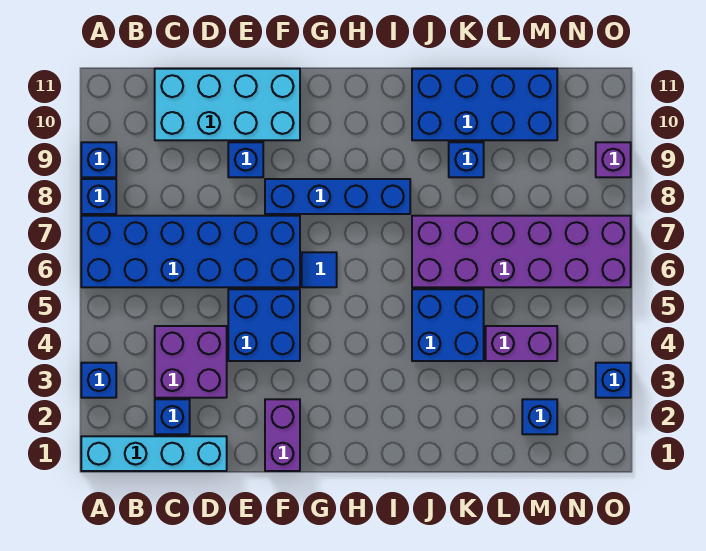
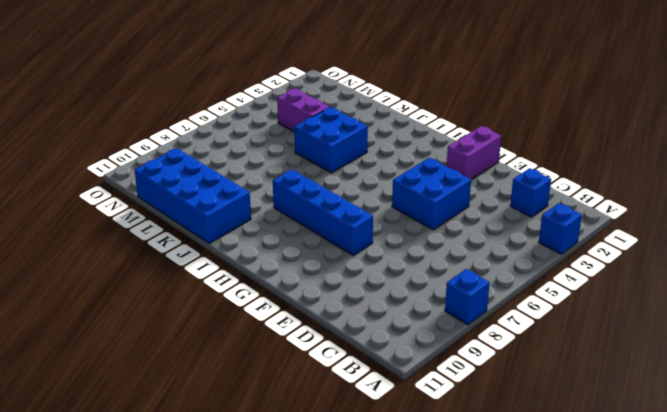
none -> cyan 1x4 brick [81,436,227,471]
none -> blue 2x6 brick [81,216,300,287]
none -> blue 1x1 brick [81,142,116,177]

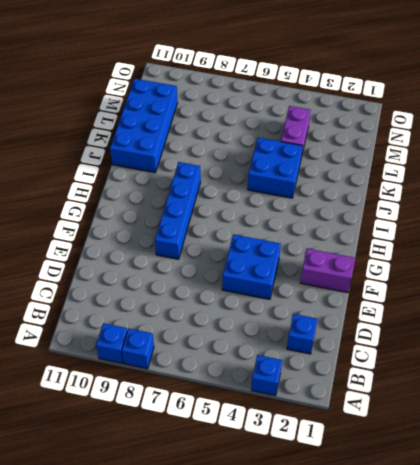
none -> cyan 1x4 brick [81,436,227,471]
none -> blue 2x6 brick [81,216,300,287]
none -> purple 2x2 brick [155,326,227,398]

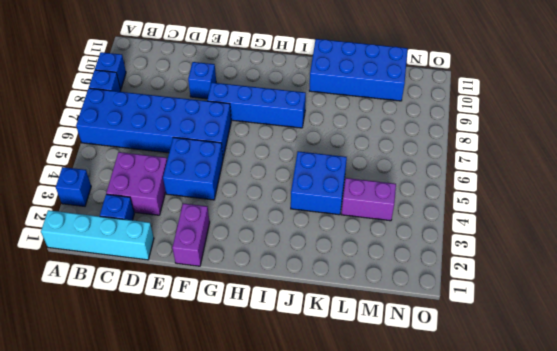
none -> cyan 2x4 brick [155,69,300,140]
none -> blue 1x1 tile [302,252,337,287]
none -> purple 2x6 brick [412,216,631,287]

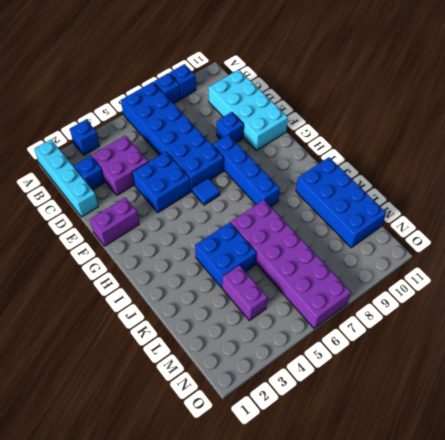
none -> blue 1x1 brick [449,142,484,177]
none -> blue 1x1 brick [522,399,557,434]
none -> blue 1x1 brick [596,363,631,398]

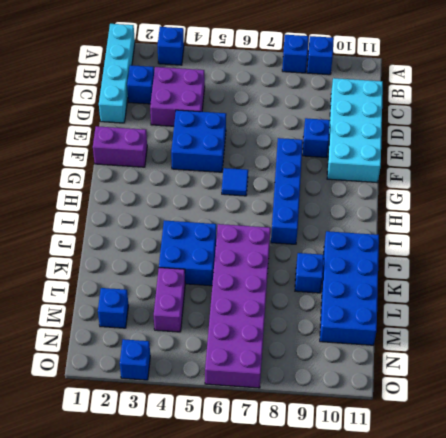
none -> blue 2x6 brick [81,216,300,287]
none -> purple 1x1 brick [596,142,631,177]

